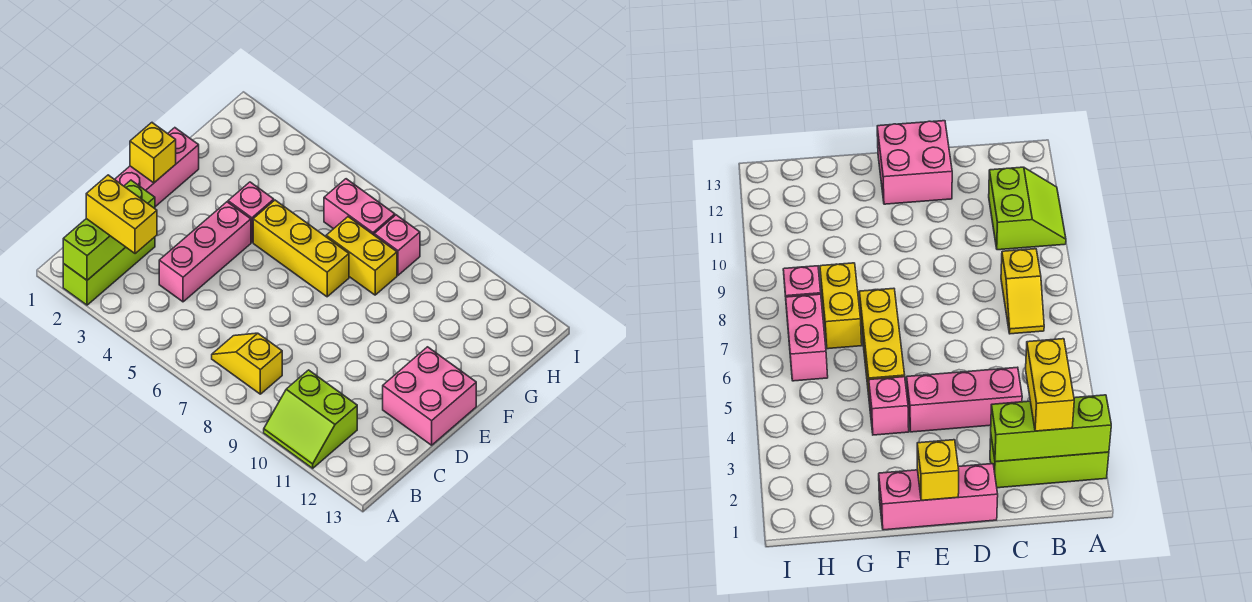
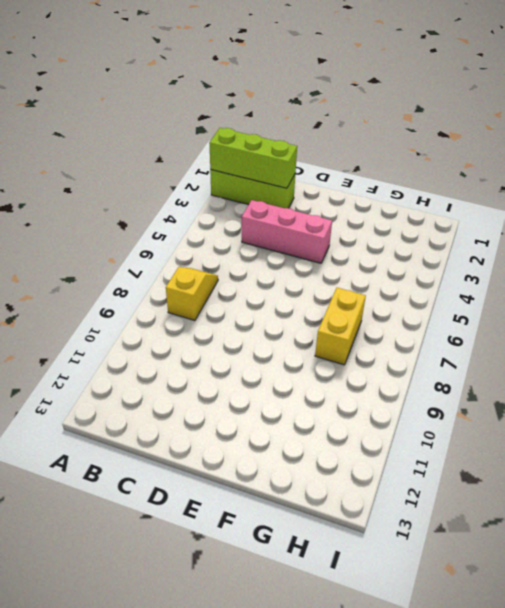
none -> lime 2x2 slope [264,370,357,468]
none -> pink 1x3 brick [115,128,199,207]
none -> pink 2x2 brick [383,347,476,445]

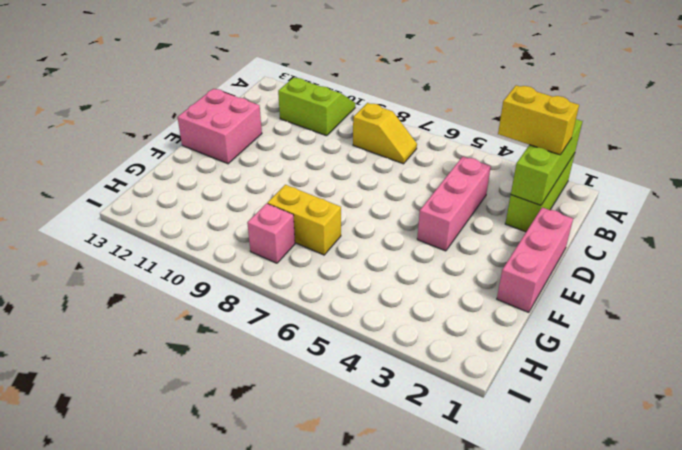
none -> pink 1x1 brick [228,182,274,242]
none -> yellow 1x3 brick [253,200,349,297]
none -> pink 1x2 brick [324,179,395,235]

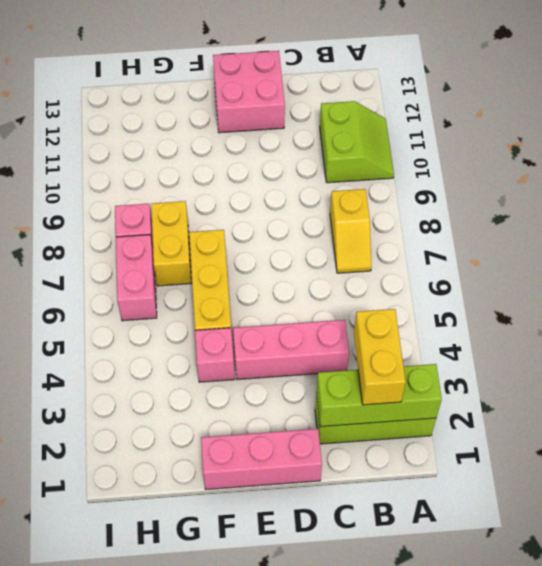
none -> yellow 1x1 brick [130,123,176,183]

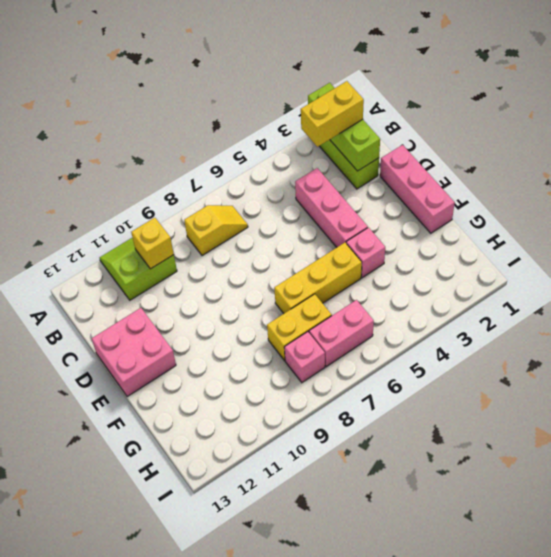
yellow 1x1 brick [131,218,174,269] -> yellow 1x1 brick moved to [130,123,176,183]

